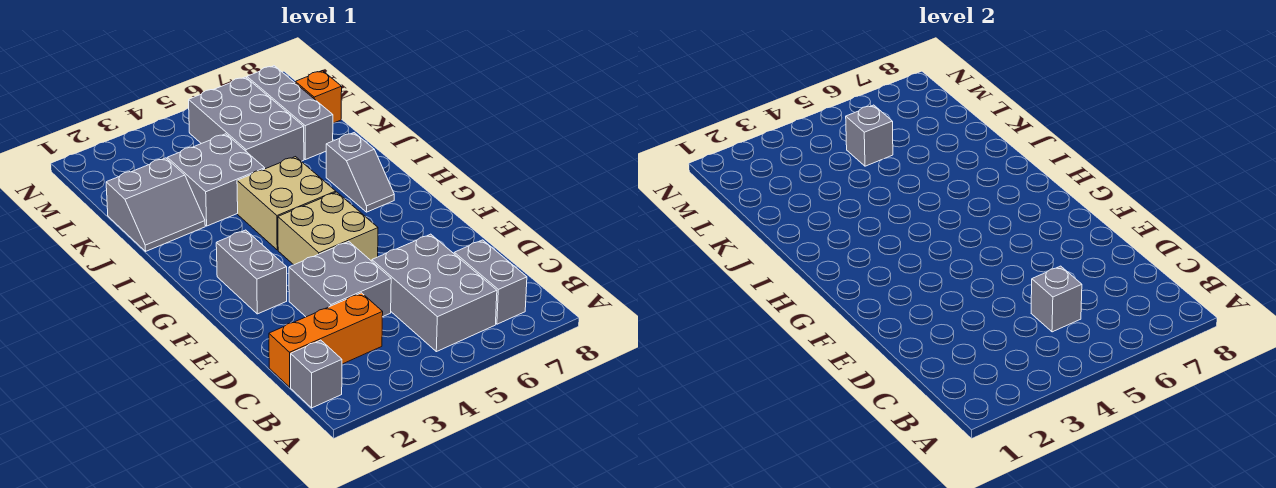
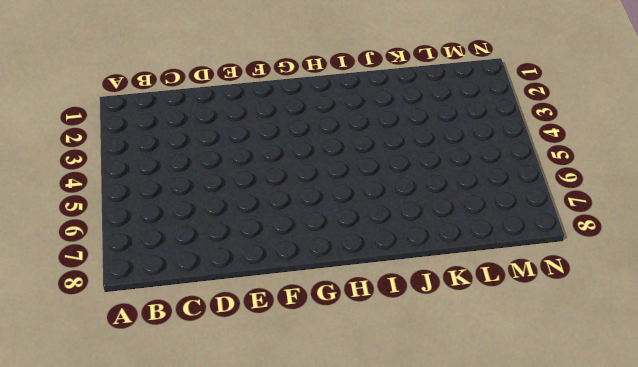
none -> grey 1x1 brick [291,340,342,408]
none -> grey 2x3 brick [372,234,497,352]
none -> grey 1x2 brick [454,240,527,324]

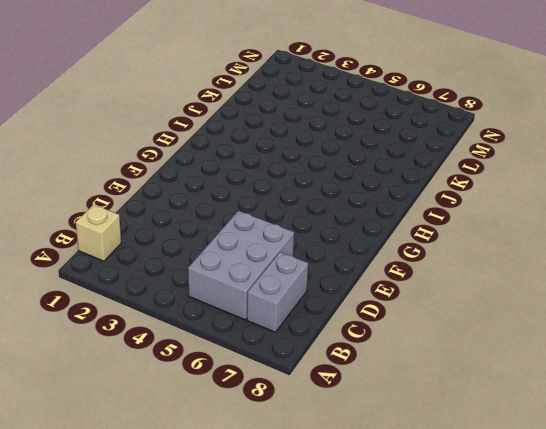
tan 1x1 brick [76,205,121,261] -> grey 1x1 brick [291,340,342,408]
none -> orange 1x3 brick [269,293,383,387]
none -> grey 2x2 brick [289,242,391,317]
none -> grey 1x2 brick [216,230,287,314]

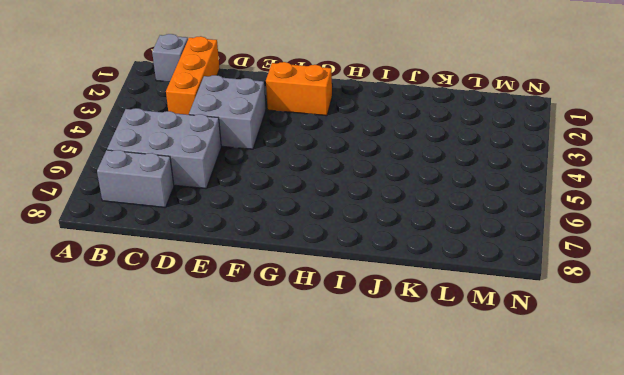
orange 1x2 brick [266,62,332,116] -> grey 1x2 brick [216,230,287,314]
none -> tan 2x2 brick [278,192,378,265]
none -> tan 2x2 brick [237,157,336,250]
none -> grey 1x2 slope [326,133,394,212]

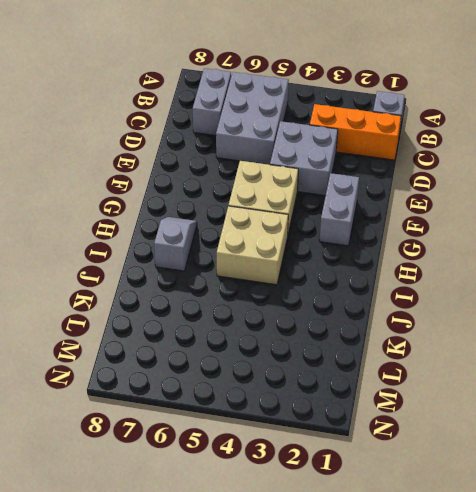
none -> grey 2x2 slope [106,158,205,251]
none -> grey 2x2 brick [167,134,265,226]
none -> grey 2x3 brick [189,77,304,169]

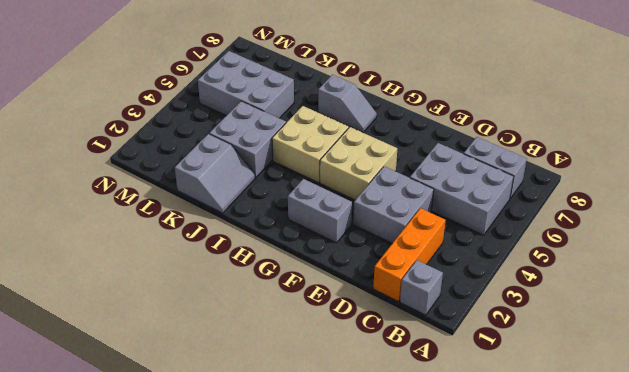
none -> grey 1x3 brick [247,66,333,160]
none -> orange 1x1 brick [295,71,342,123]
none -> grey 1x1 brick [1031,266,1082,332]

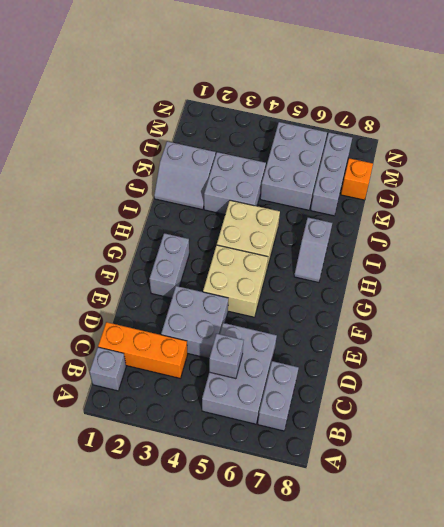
none -> grey 1x1 brick [846,105,893,166]

